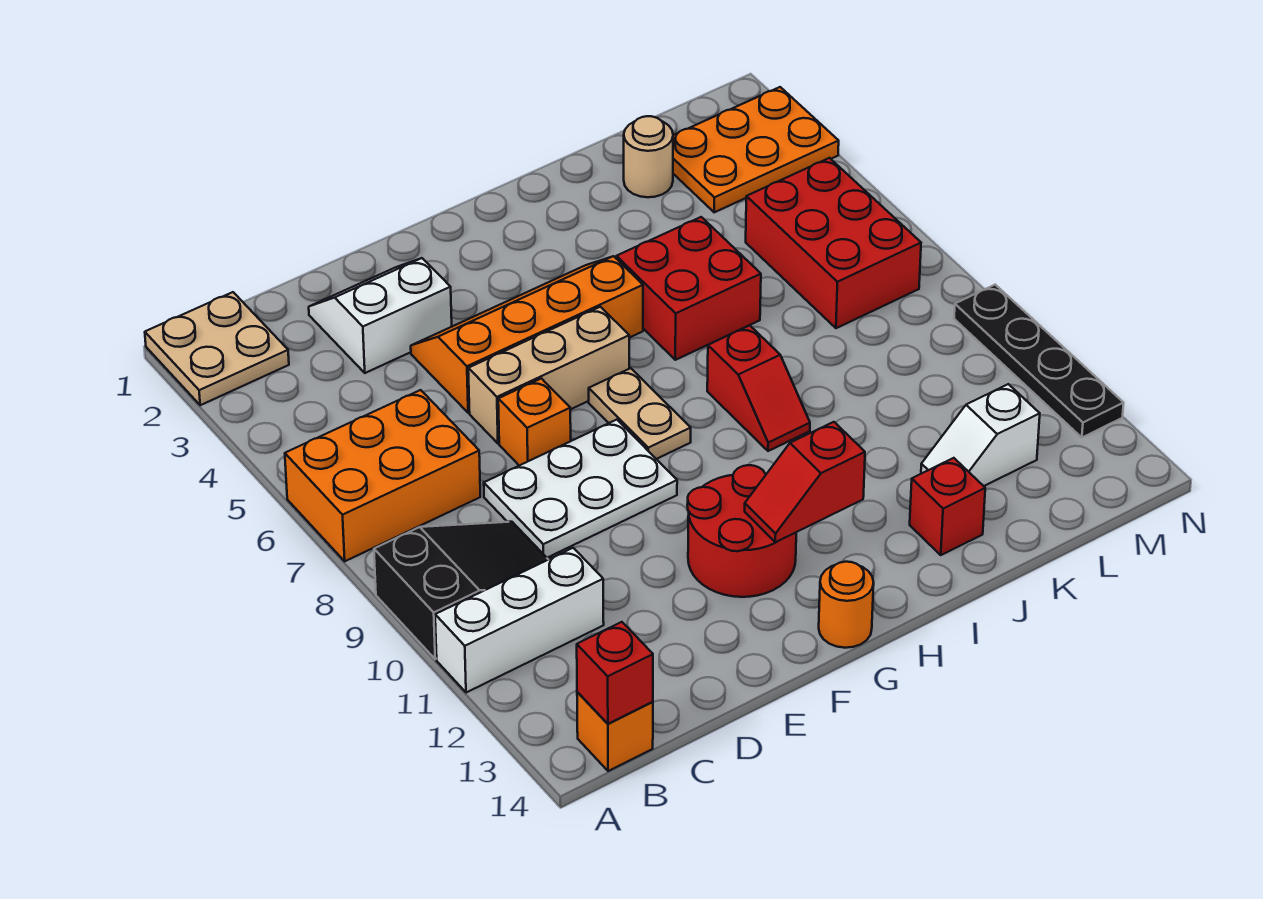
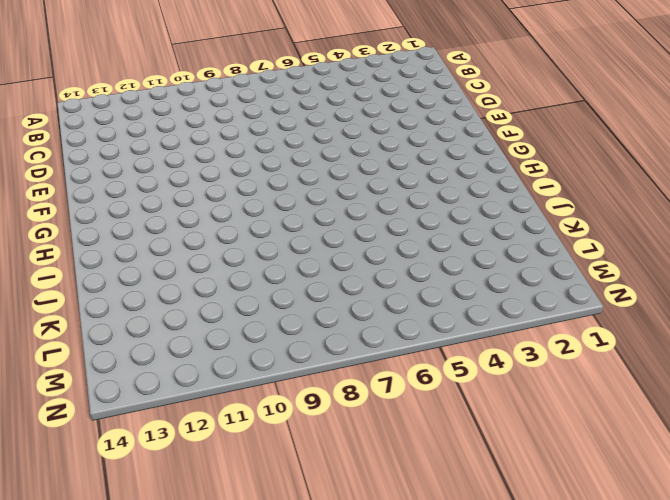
none -> tan 2x2 plate [145,292,289,405]
none -> orange 2x3 brick [285,390,480,561]
none -> black 2x3 slope [374,522,548,659]

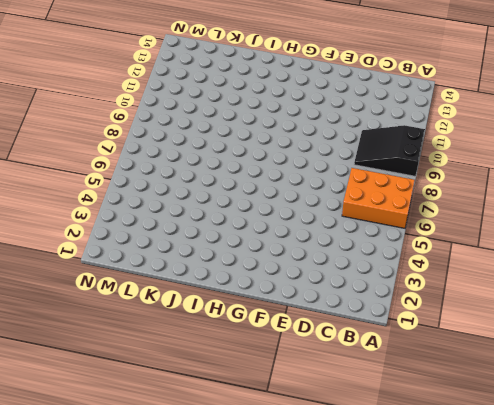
none -> tan 2x2 plate [145,292,289,405]
none -> white 1x3 brick [435,548,604,693]
none -> orange 1x1 brick [577,692,653,771]

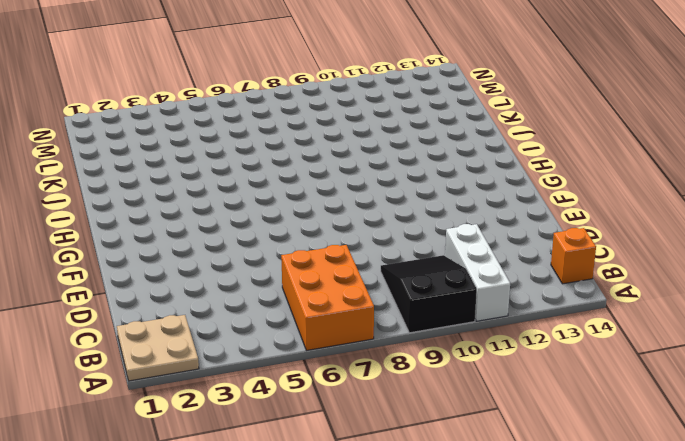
none -> white 2x2 slope [309,258,452,373]
none -> white 2x3 plate [484,420,677,558]
none -> orange 2x4 slope [411,256,643,413]

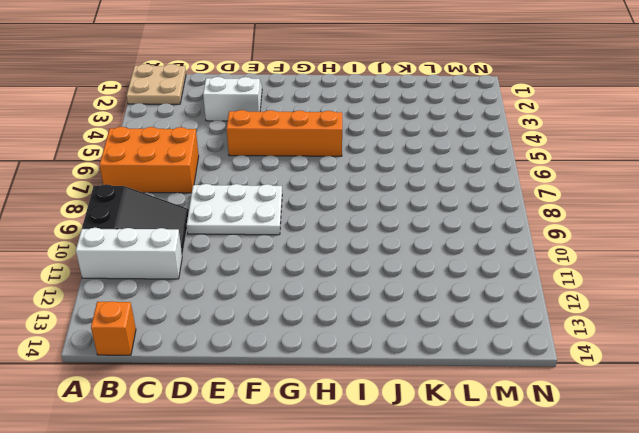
none -> tan 1x3 brick [468,307,629,443]
none -> orange 1x1 brick [498,378,571,466]
none -> red 2x2 round brick [687,465,796,597]

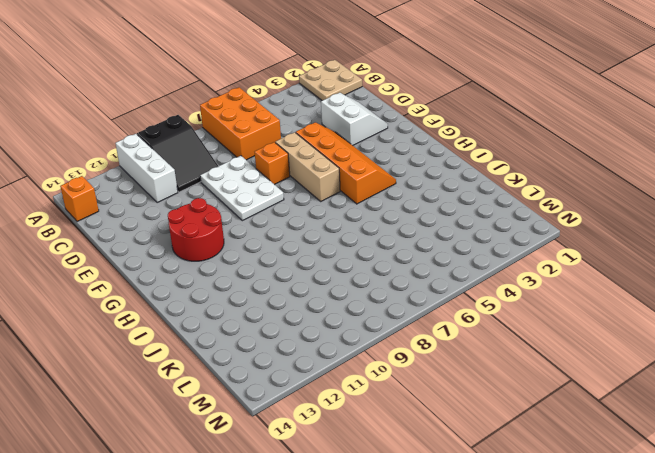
none -> tan 1x2 plate [589,368,691,459]
none -> orange 1x1 round brick [819,562,874,648]
none -> red 2x2 brick [616,217,761,360]

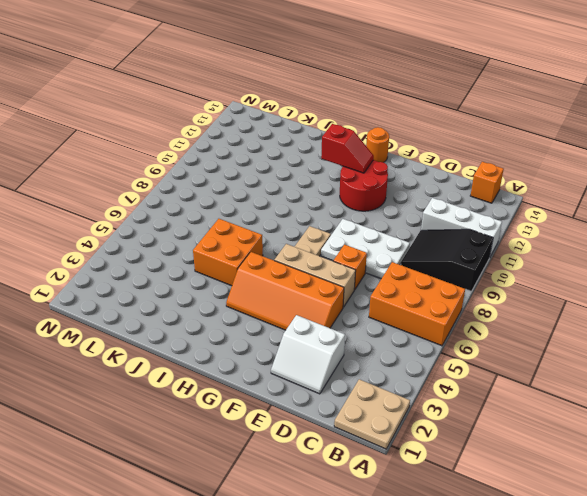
orange 2x2 brick [193,219,263,286] -> red 2x2 brick [616,217,761,360]
none -> red 1x2 slope [707,325,810,451]
none -> red 1x1 brick [910,458,985,555]
none -> tan 1x1 round brick [624,116,673,197]

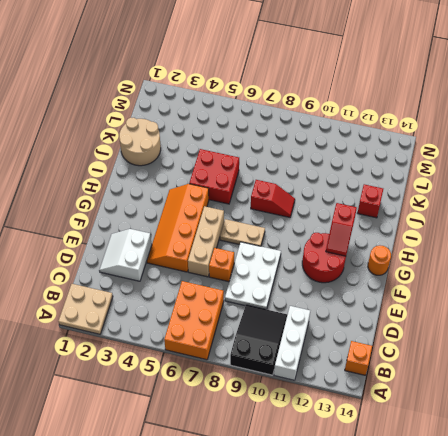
tan 2x2 round brick [119,118,161,166] -> tan 1x1 round brick [624,116,673,197]
none -> white 1x2 slope [921,384,1040,486]
none -> orange 2x3 plate [673,87,839,212]
none -> red 2x3 brick [746,158,921,328]

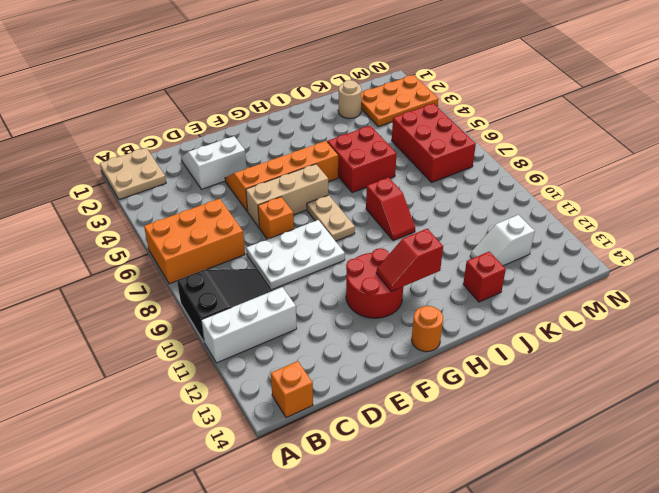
none -> black 1x4 plate [954,285,1124,437]
none -> red 1x1 brick [577,622,653,724]

